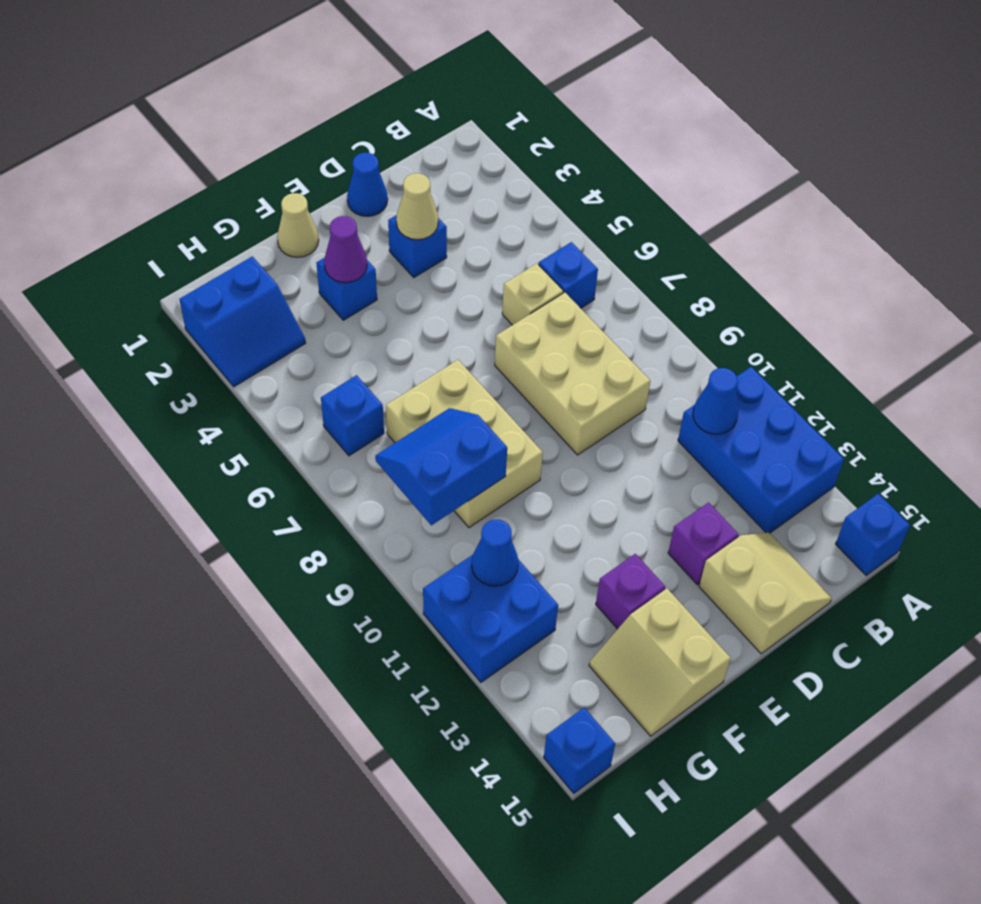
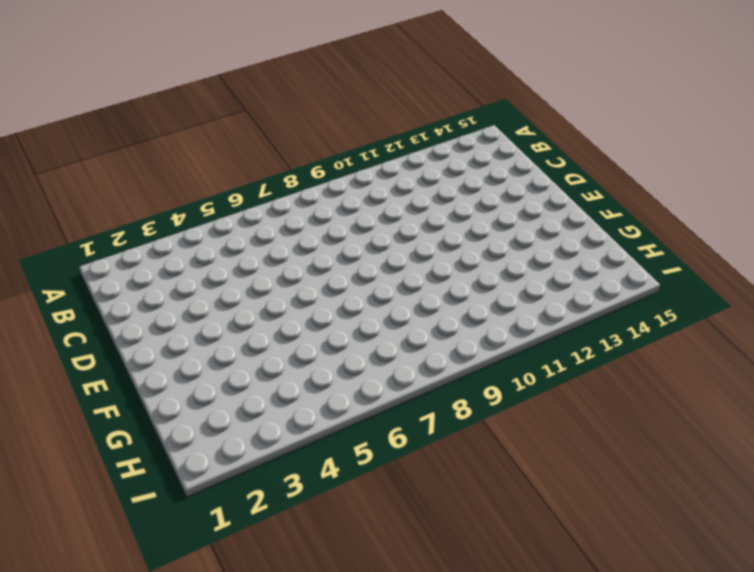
none -> blue 2x3 brick [678,367,844,533]
none -> blue 1x1 brick [836,494,910,575]
none -> blue 1x1 brick [538,242,598,308]

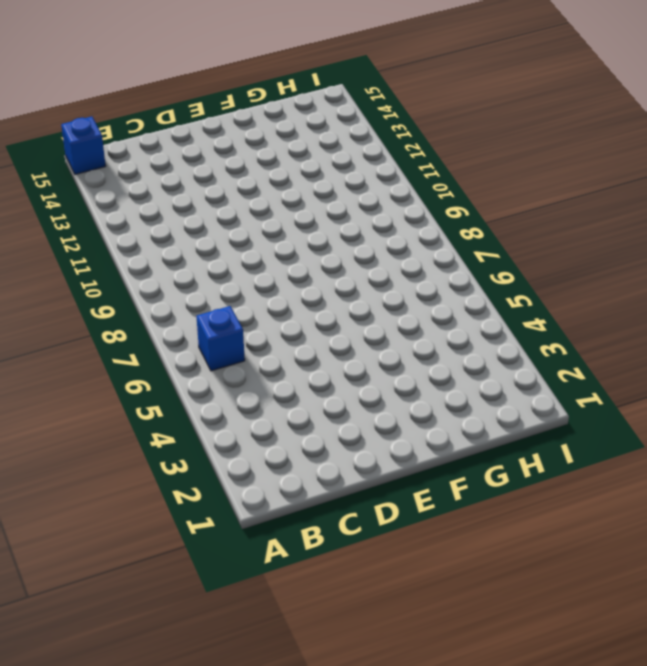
none -> blue 2x3 brick [678,367,844,533]
none -> tan 1x1 brick [502,264,564,325]
none -> tan 2x3 brick [495,292,650,455]

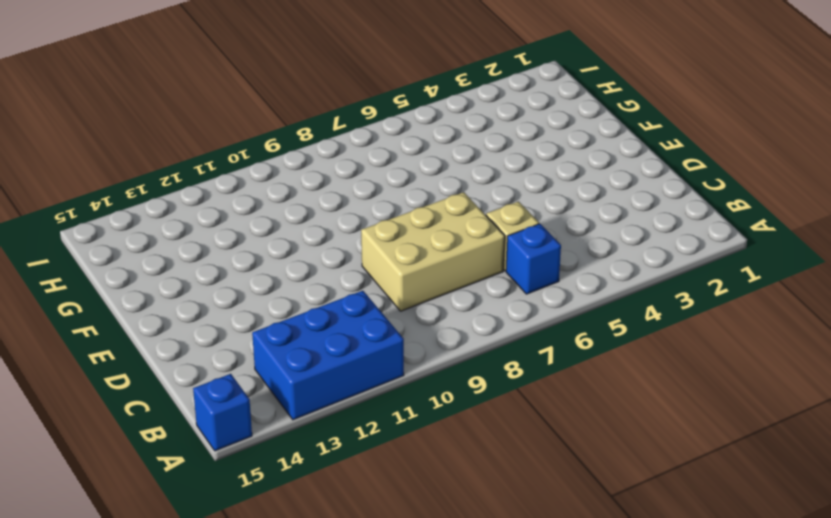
none -> tan 2x2 slope [699,533,832,654]
none -> blue 1x1 cone [347,153,388,216]
none -> blue 1x1 brick [388,215,447,277]

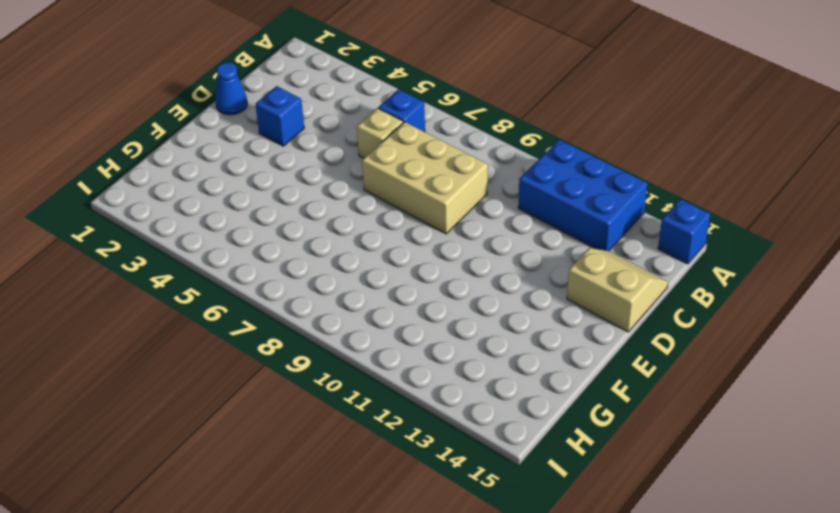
none -> purple 1x1 brick [668,503,739,585]
none -> tan 1x1 cone [277,193,319,257]
none -> blue 1x1 brick [316,258,377,320]

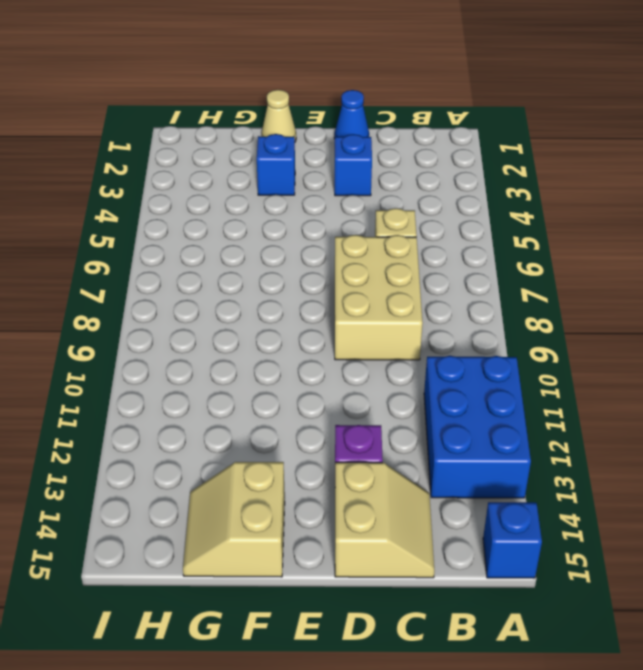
none -> blue 1x1 brick [538,242,598,308]
none -> tan 2x3 brick [386,360,543,528]
none -> purple 1x1 brick [596,554,665,629]

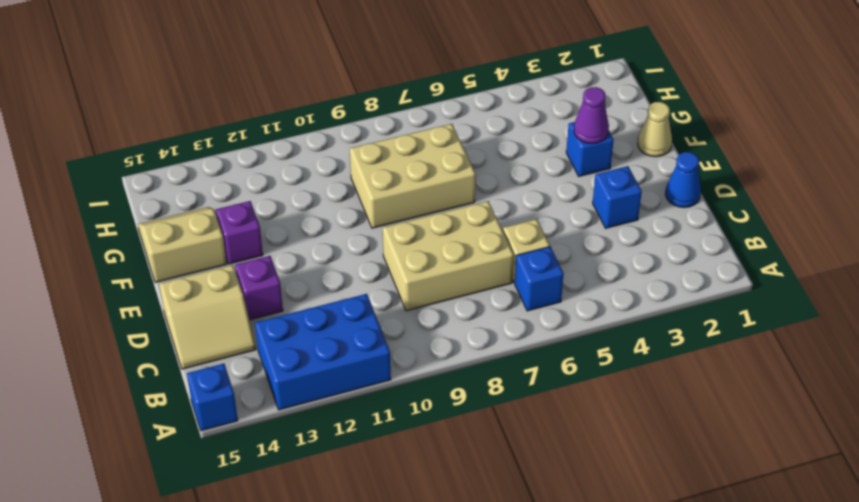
none -> blue 2x2 slope [179,256,306,387]
none -> blue 1x1 brick [321,375,384,456]
none -> blue 2x2 brick [423,555,558,682]

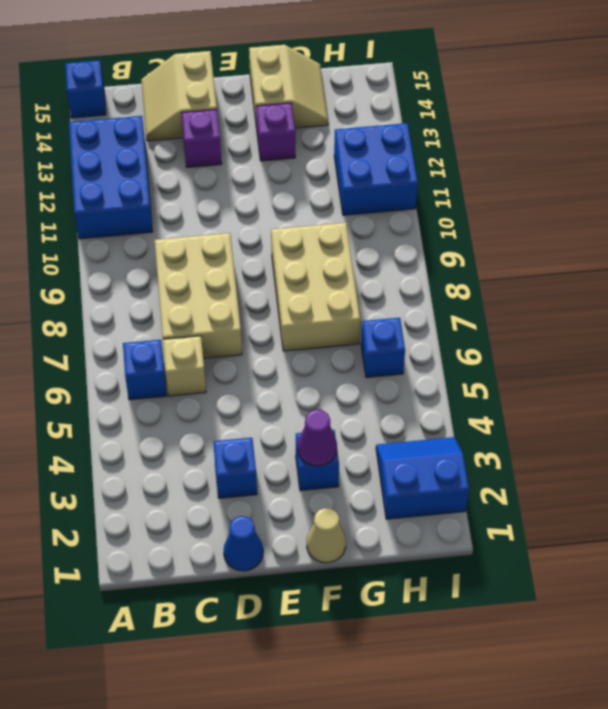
none -> blue 1x1 brick [544,708,615,793]
none -> blue 1x1 cone [693,368,738,434]
none -> tan 1x1 cone [396,173,438,240]

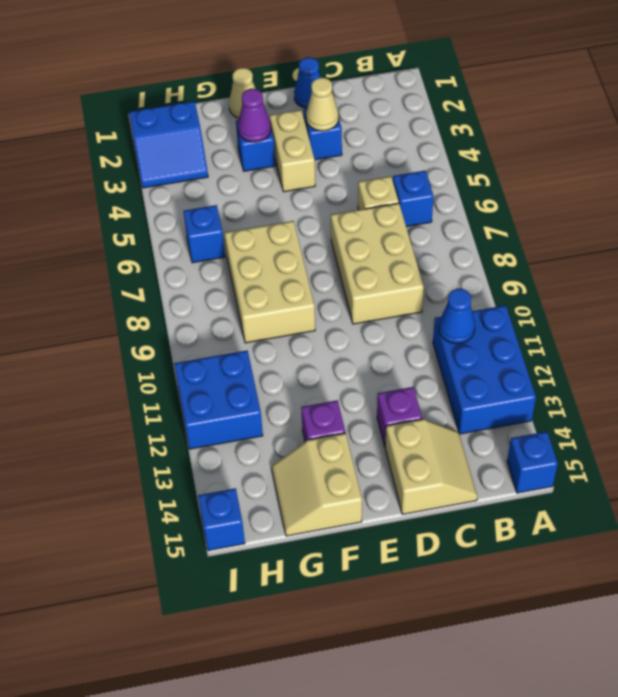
tan 1x2 brick [270,110,315,192] -> none
none -> blue 2x2 slope [375,408,507,525]
none -> blue 1x1 cone [472,520,518,586]

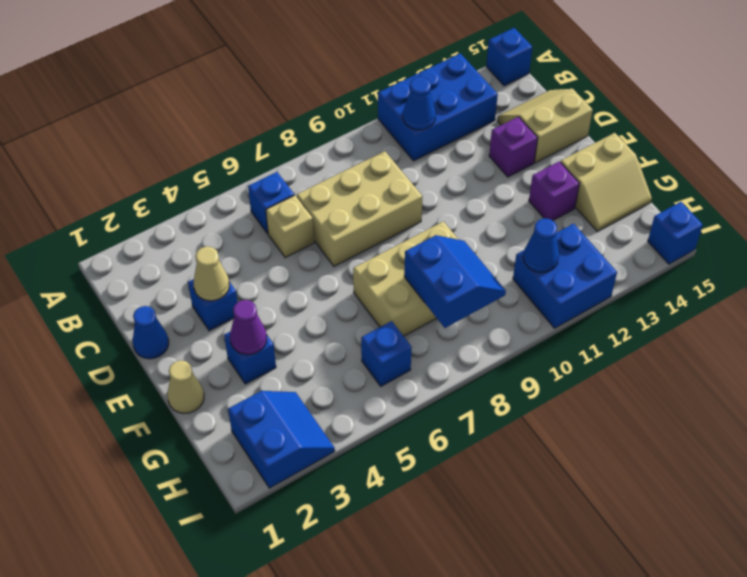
blue 2x2 slope [404,235,506,328] -> blue 2x2 slope turned to [375,408,507,525]

